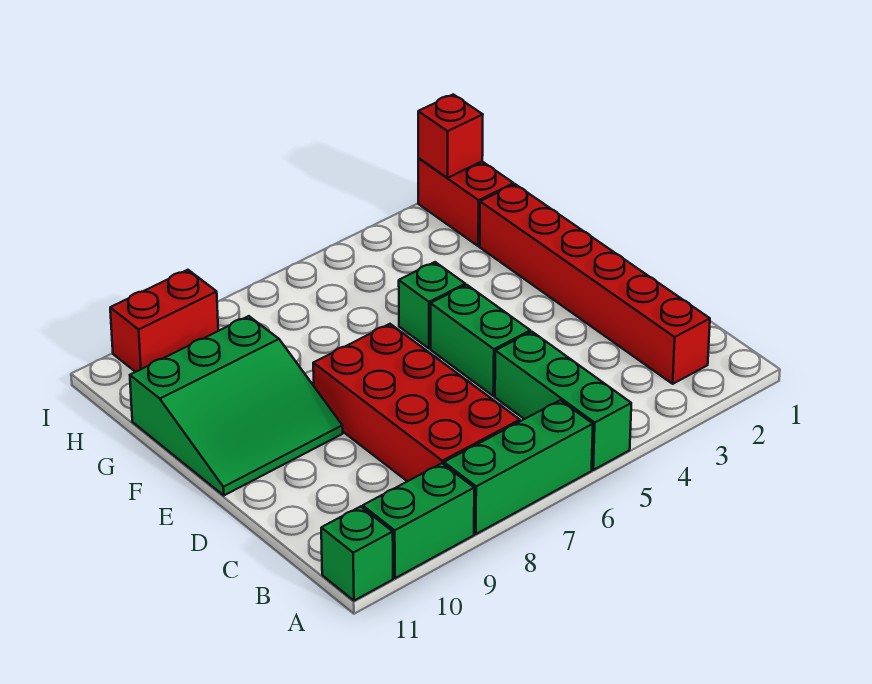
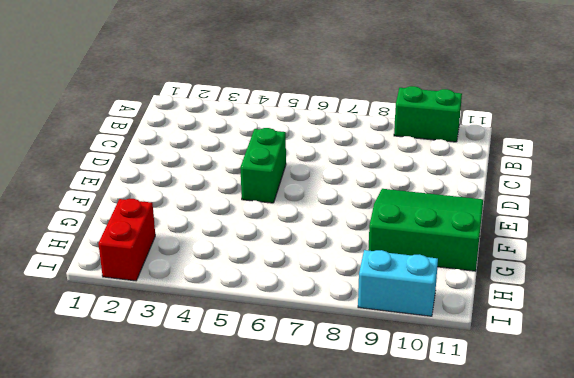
cyan 1x2 brick [358,250,438,316] -> red 1x2 brick [110,270,218,372]
none -> green 1x3 brick [495,332,631,470]
none -> green 1x3 brick [444,400,593,534]
none -> green 1x1 brick [321,506,393,601]

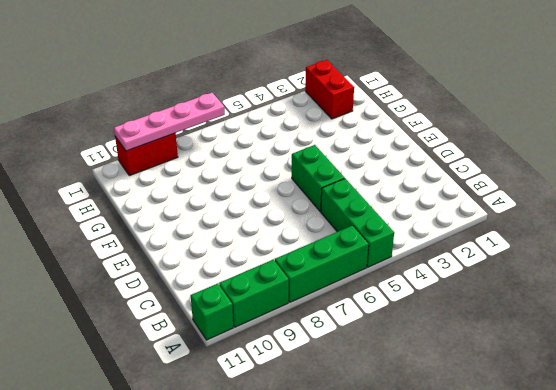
pink 1x4 plate [114,93,225,151] -> none
none -> red 1x6 brick [480,184,710,384]
none -> red 2x4 brick [313,324,520,481]
none -> green 3x3 slope [130,316,343,495]

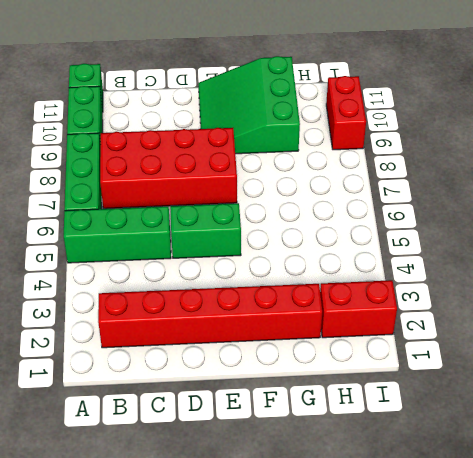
none -> green 1x1 brick [399,262,465,349]
none -> red 1x1 brick [418,94,483,178]

